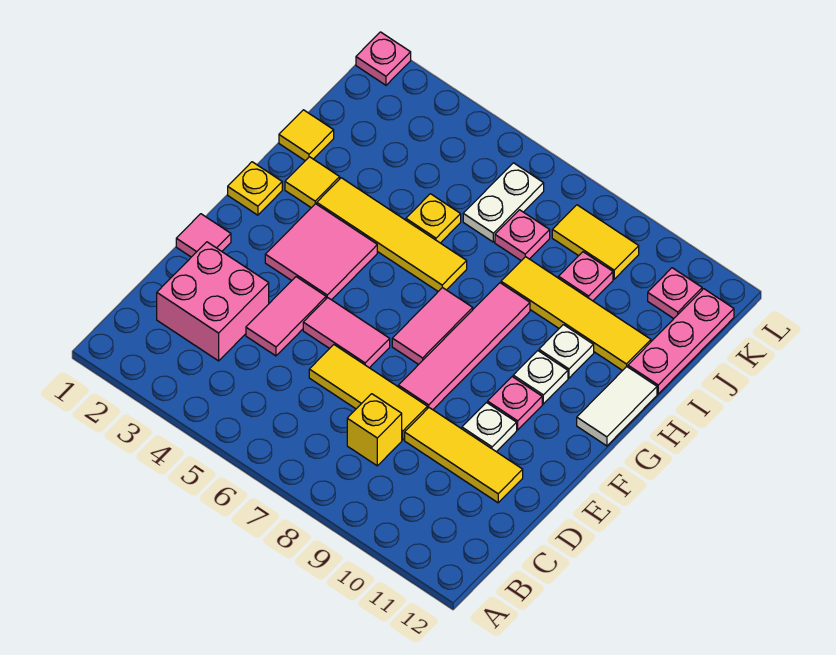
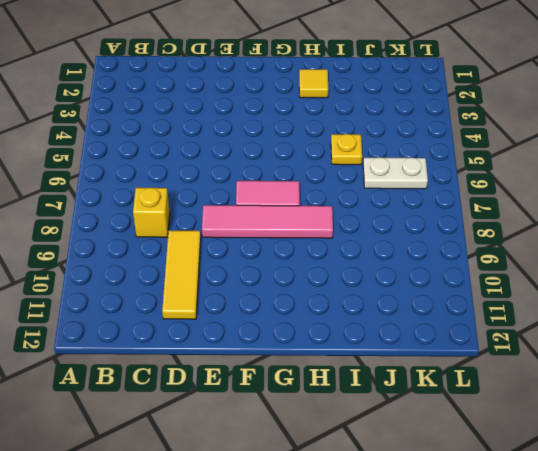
none -> pink 2x2 brick [157,242,269,361]
none -> pink 1x2 tile [246,277,326,356]
none -> yellow 1x3 tile [309,345,427,440]

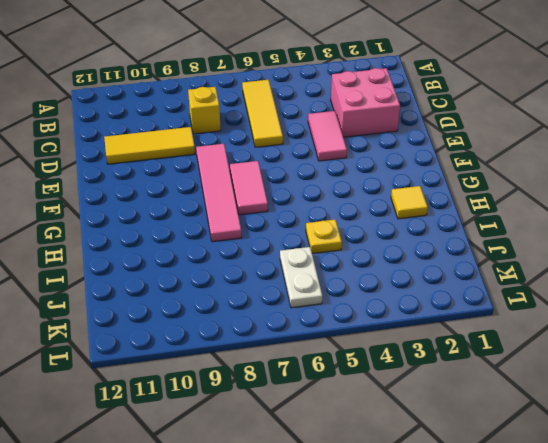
yellow 1x3 tile [242,80,283,147] -> yellow 1x3 tile turned to [309,345,427,440]
none -> pink 1x1 tile [176,214,231,257]
none -> pink 1x2 tile [303,298,390,368]
none -> white 1x1 plate [462,403,517,452]

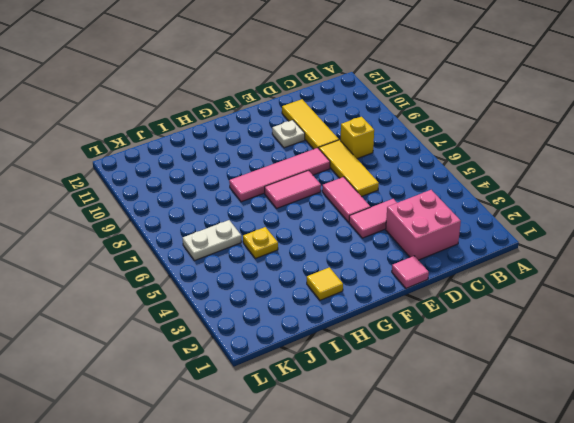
none -> pink 2x2 tile [265,204,377,300]
none -> pink 1x1 plate [488,377,542,430]
none -> yellow 1x1 plate [228,162,282,215]

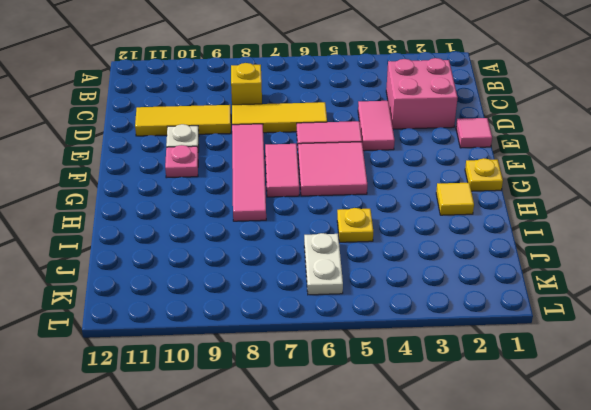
pink 2x2 tile [298,142,367,196] -> pink 2x2 tile moved to [265,204,377,300]
none -> white 1x1 plate [513,351,568,404]
none -> white 1x2 tile [577,367,657,446]
none -> yellow 1x4 tile [317,178,467,291]

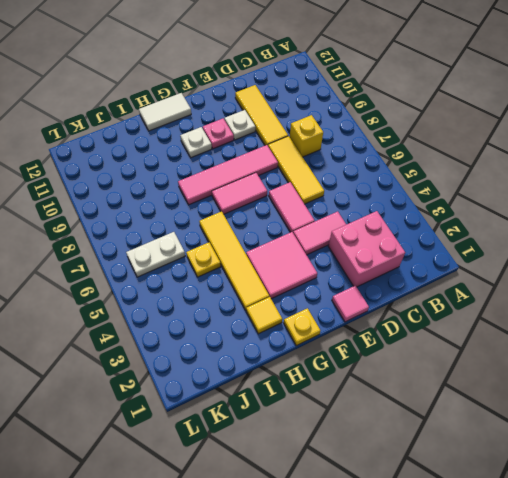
none -> white 1x1 plate [539,325,594,378]
none -> yellow 1x1 tile [279,110,334,161]
none -> yellow 1x4 tile [501,257,651,371]

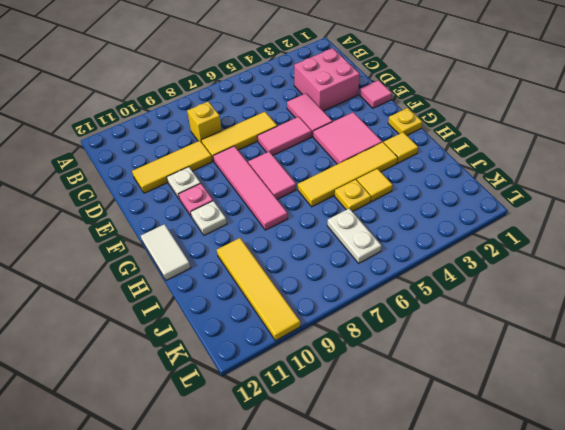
yellow 1x1 tile [357,169,393,202] -> yellow 1x1 tile moved to [279,110,334,161]
yellow 1x4 tile [217,238,300,341] -> yellow 1x4 tile turned to [501,257,651,371]
none -> white 1x1 plate [539,325,594,378]
none -> pink 1x3 plate [628,289,734,394]
none -> pink 1x1 plate [495,210,550,261]

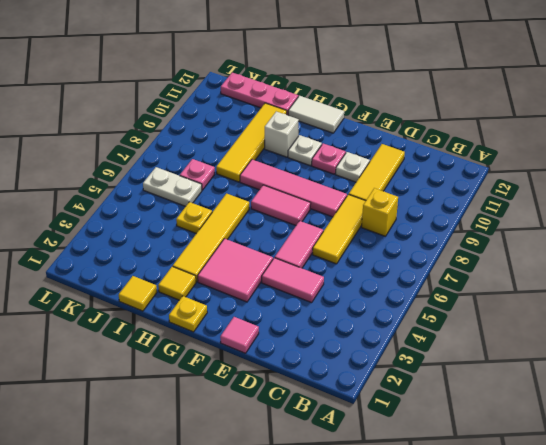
white 1x1 brick [265,112,299,157] -> white 1x1 plate [539,325,594,378]
none -> pink 2x2 brick [157,242,269,361]
none -> pink 1x1 plate [558,252,613,301]
none -> yellow 1x2 tile [552,205,639,279]

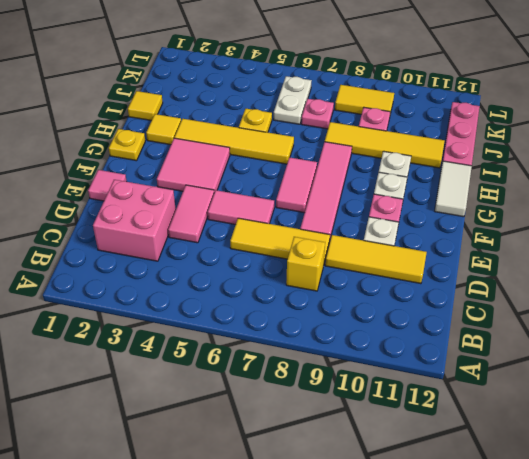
none -> pink 1x1 plate [648,268,702,318]
none -> pink 1x1 plate [356,32,411,85]

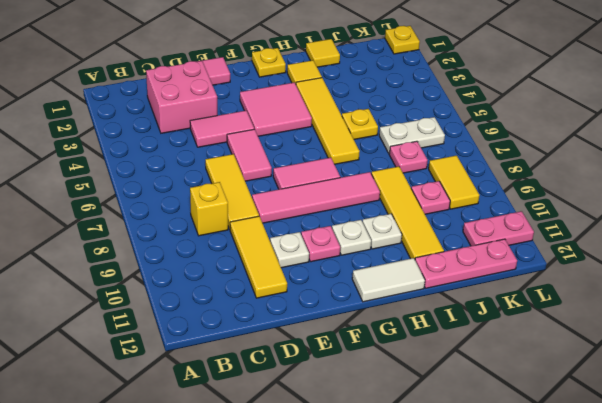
pink 1x2 plate [463,211,534,246] -> pink 1x1 plate [648,268,702,318]
yellow 1x1 plate [385,26,420,54] -> pink 1x1 plate [356,32,411,85]

